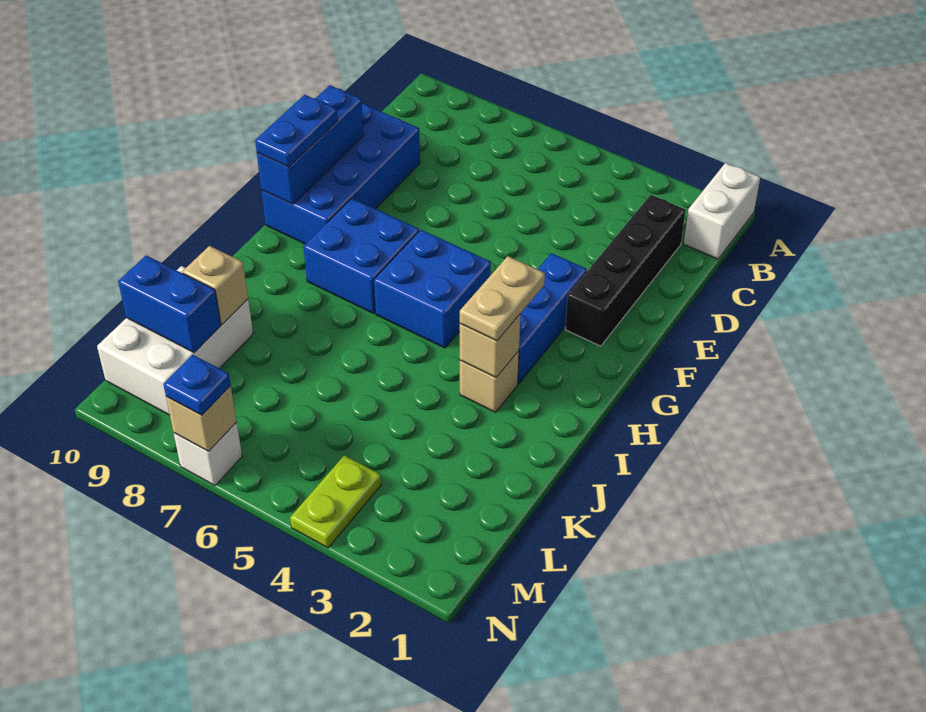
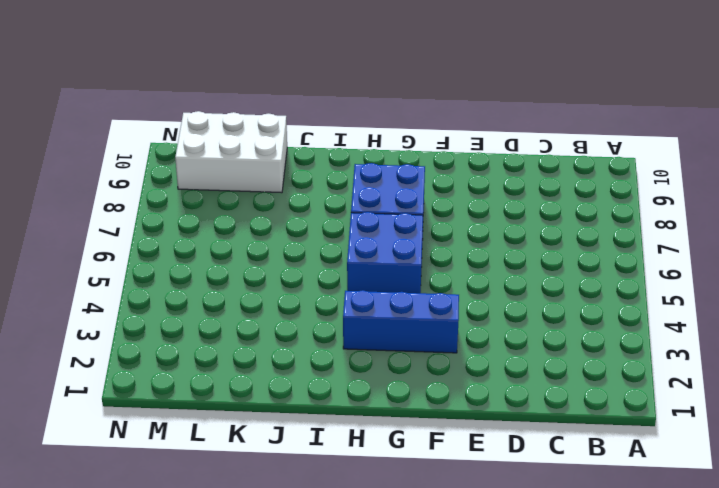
none -> white 1x2 brick [684,163,760,259]
none -> black 1x4 brick [565,195,686,346]
none -> blue 2x4 brick [261,104,420,244]

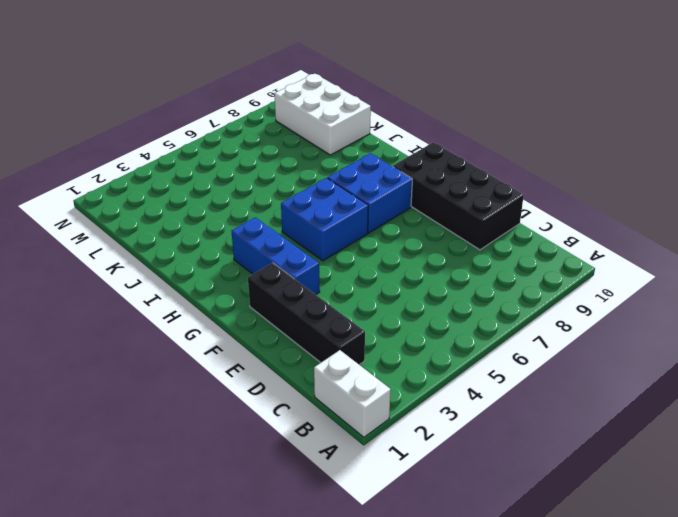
black 2x4 brick [393,142,524,250] -> blue 2x4 brick [261,104,420,244]
none -> tan 1x1 brick [460,351,519,412]
none -> lime 1x2 plate [290,455,381,548]
none -> white 1x1 brick [174,422,242,486]

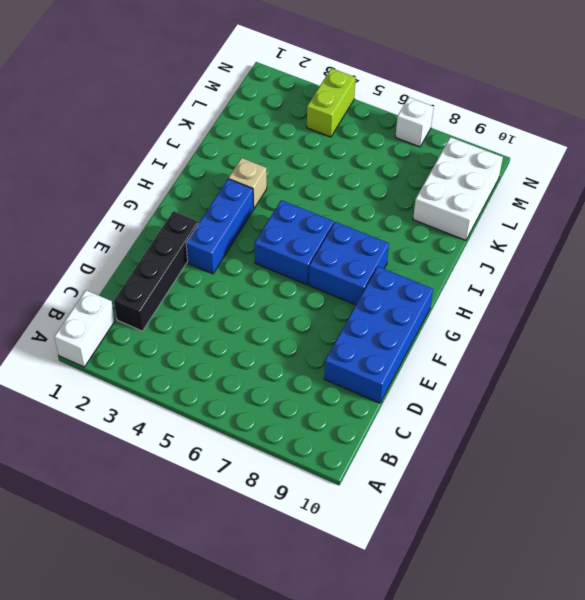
lime 1x2 brick [307,68,356,137] -> lime 1x2 plate [290,455,381,548]
none -> blue 1x3 brick [257,85,364,204]
none -> tan 1x1 brick [460,315,520,377]
none -> tan 1x1 brick [183,246,248,324]

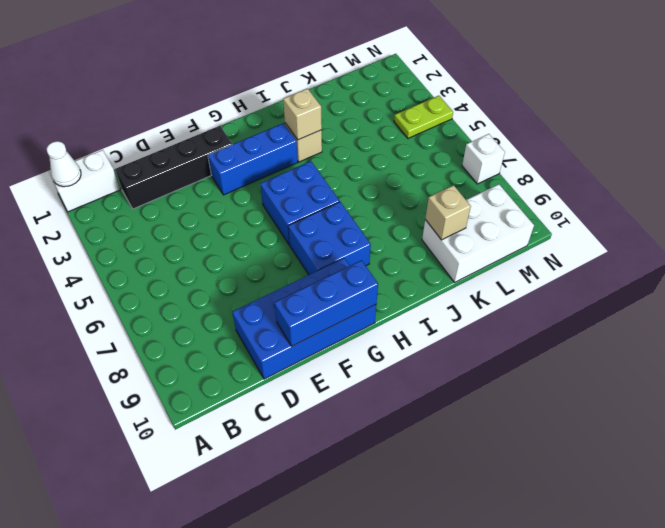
white 1x1 cone [47,141,81,187] -> none
none -> blue 1x2 brick [118,255,221,353]
none -> tan 1x1 brick [166,386,237,451]
none -> blue 1x2 plate [255,95,338,167]

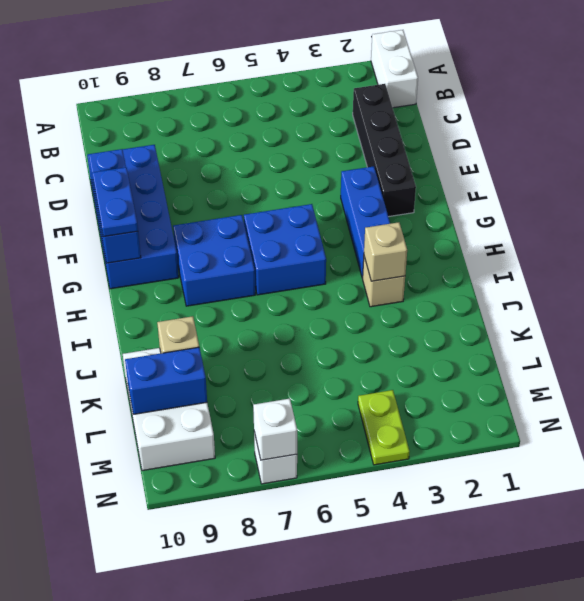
white 1x1 brick [253,399,297,460] -> tan 1x1 brick [166,386,237,451]
none -> tan 1x2 plate [460,256,545,341]
none -> blue 1x1 plate [163,355,231,415]

